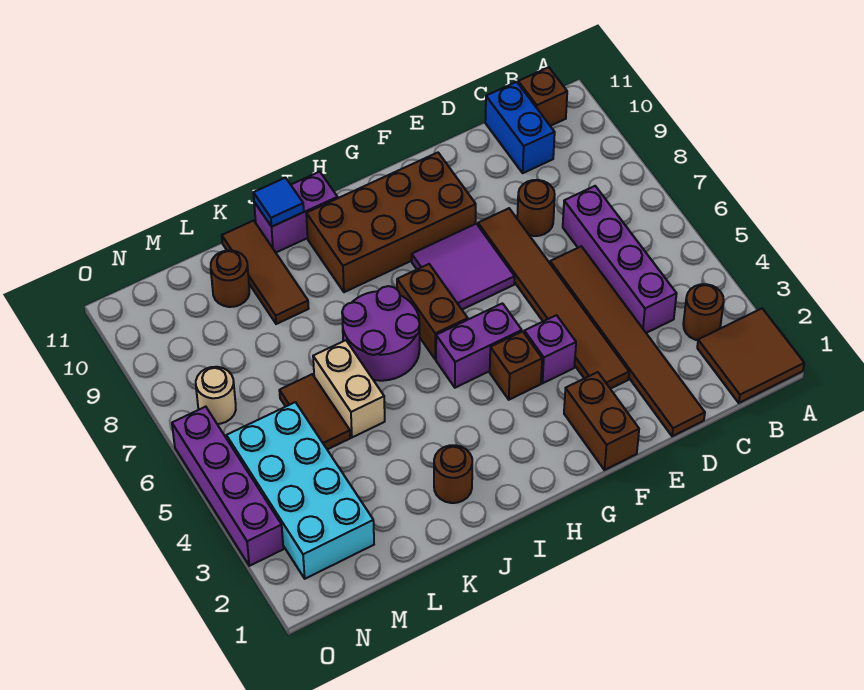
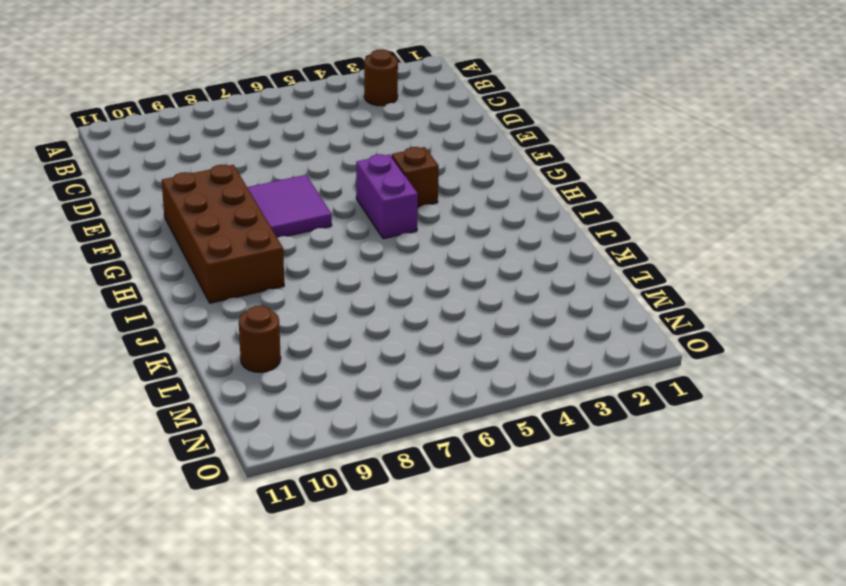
none -> brown 2x2 tile [697,309,804,403]
none -> brown 1x1 brick [518,67,567,126]
none -> purple 1x4 brick [563,186,677,333]

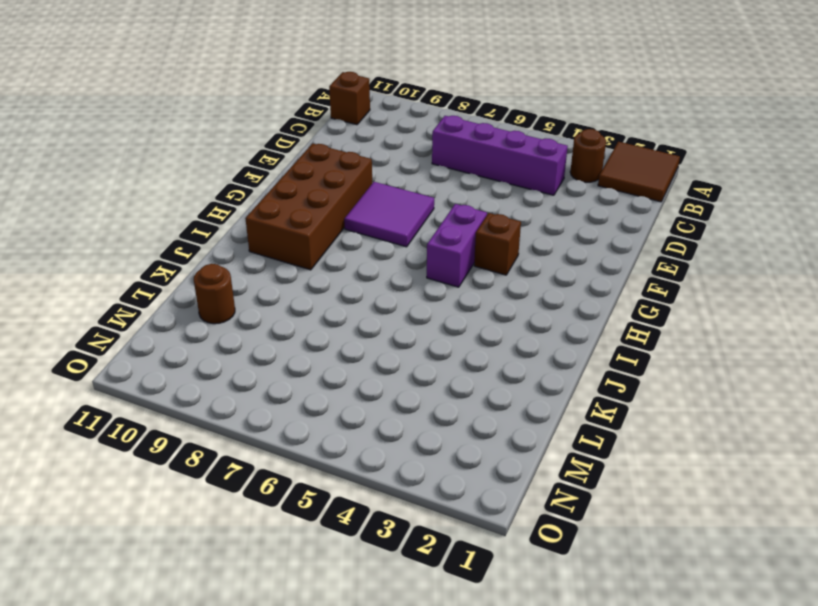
none -> blue 1x2 brick [485,82,555,173]
none -> brown 1x6 tile [550,246,705,436]
none -> brown 1x1 round brick [517,180,555,236]

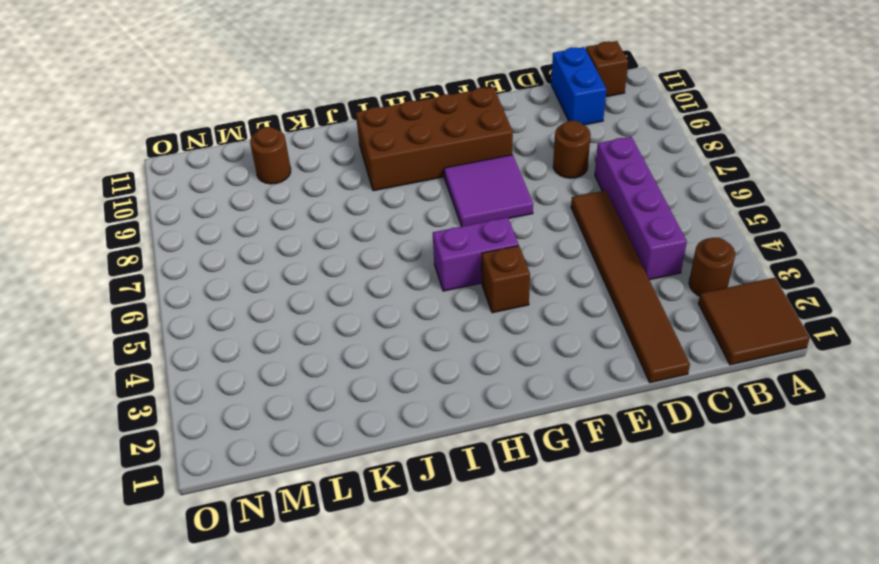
none -> brown 1x6 tile [478,208,629,389]
none -> brown 1x2 brick [564,372,639,470]
none -> purple 1x1 brick [524,315,576,383]

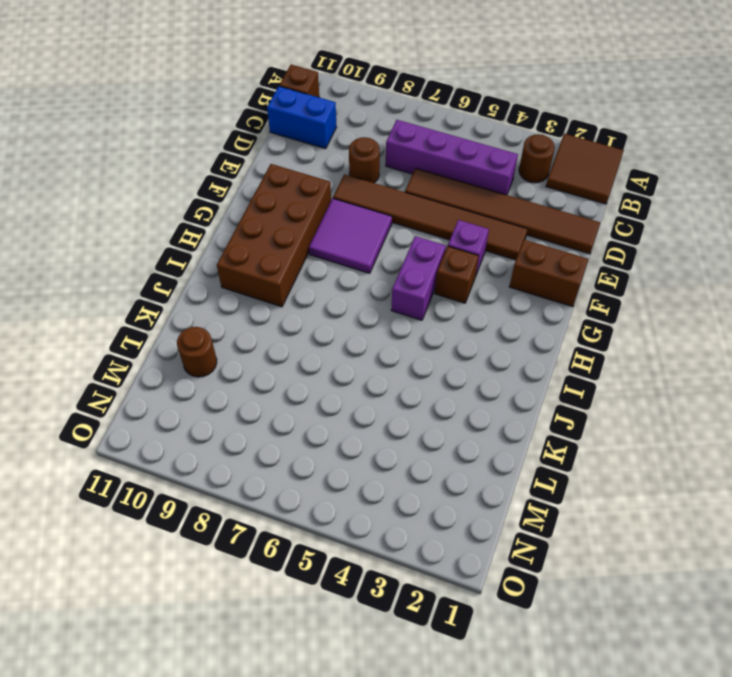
none -> brown 1x2 brick [397,264,468,359]
none -> purple 2x2 round brick [342,286,420,381]
none -> purple 1x2 brick [254,172,338,252]

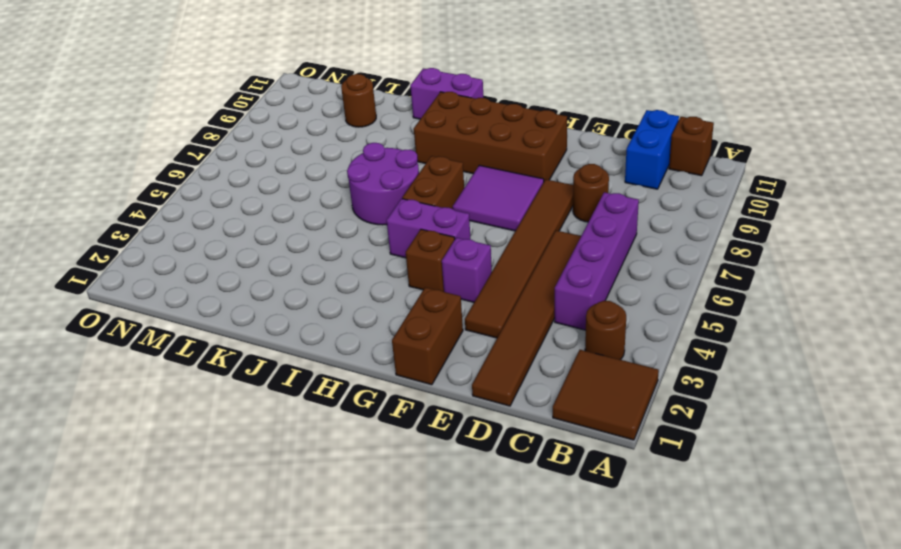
none -> brown 1x1 round brick [434,445,472,503]
none -> tan 1x2 brick [313,340,385,437]
none -> brown 1x3 tile [222,221,309,324]

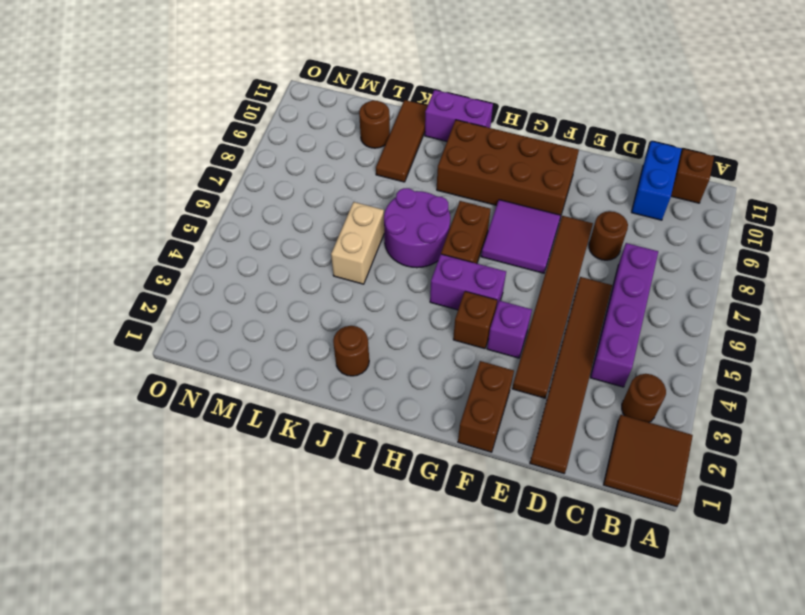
none -> brown 1x2 tile [279,374,350,450]
none -> cyan 2x4 brick [226,402,374,579]
none -> tan 1x1 round brick [196,367,236,424]

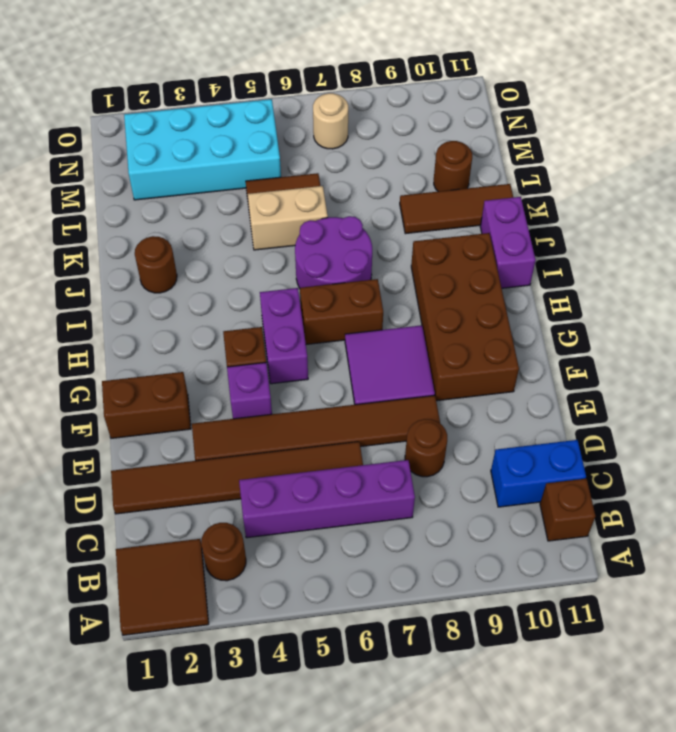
none -> purple 1x4 brick [172,407,283,566]
none -> blue 1x1 tile [253,178,304,227]

